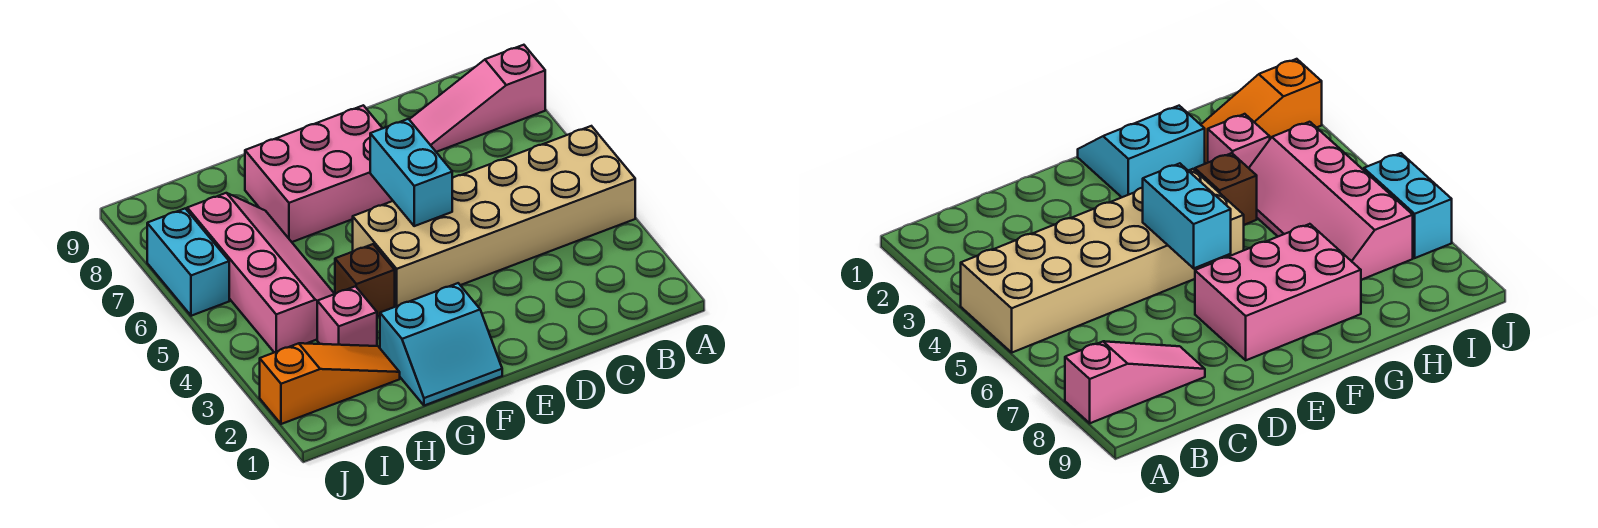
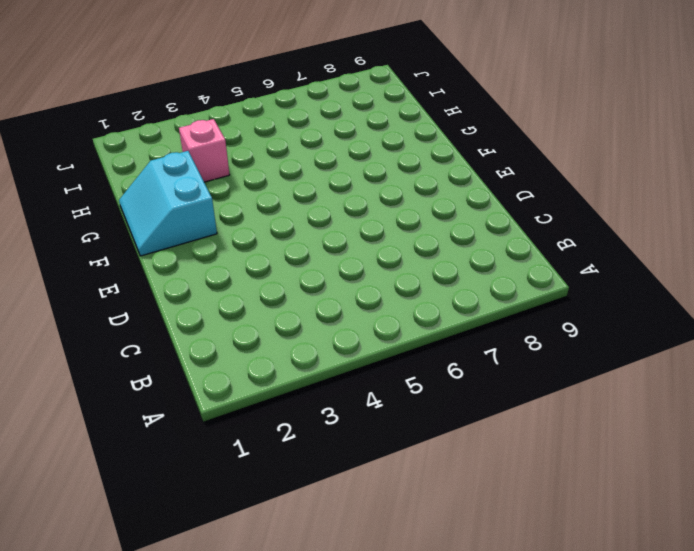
none -> tan 2x6 brick [353,126,635,307]
none -> pink 1x3 slope [409,45,545,152]

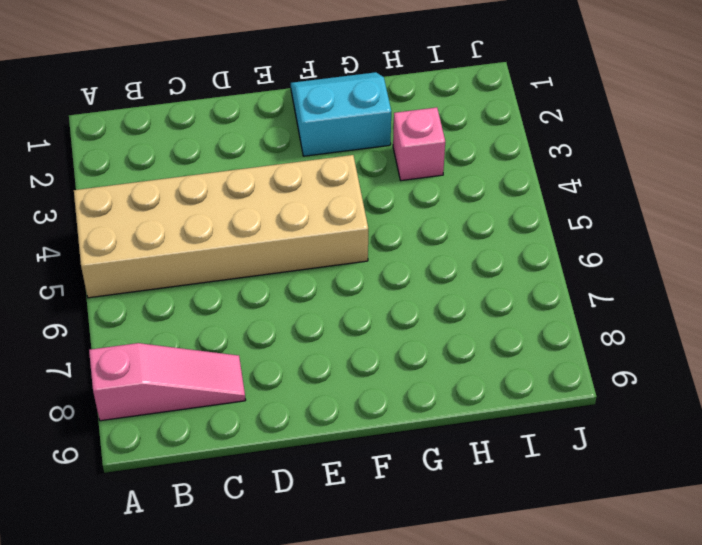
none -> pink 2x3 brick [245,105,393,242]
none -> brown 1x1 brick [335,244,395,317]

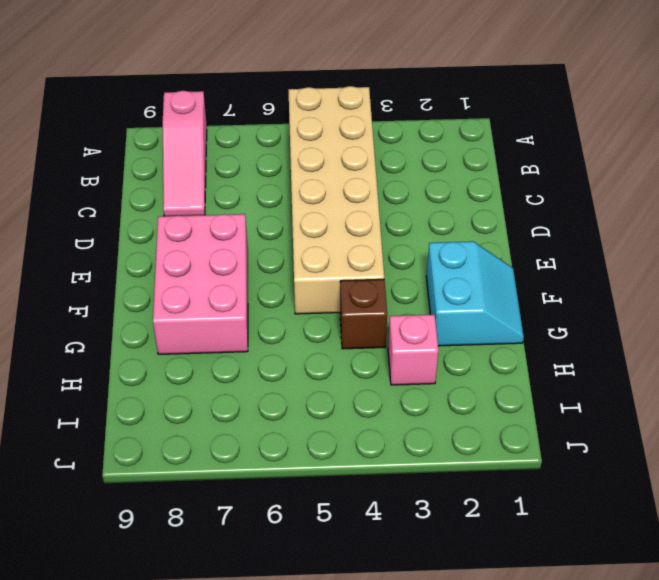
none -> orange 1x3 slope [260,343,400,424]
none -> pink 2x4 slope [187,193,334,353]

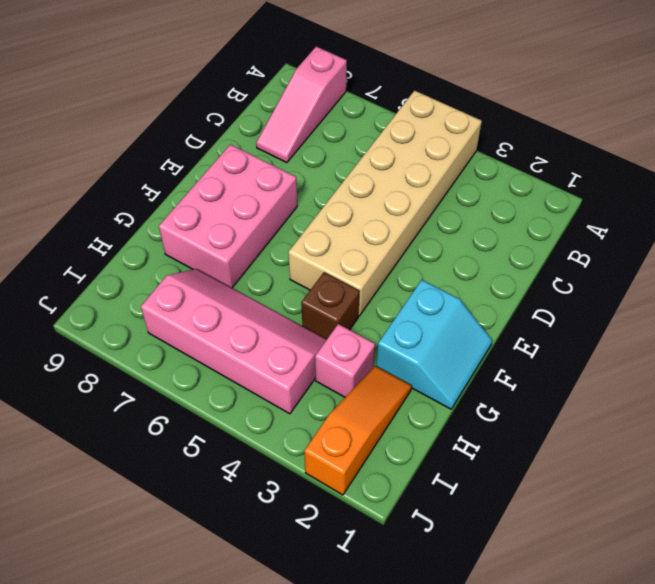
none -> cyan 1x2 brick [147,209,229,316]
none -> cyan 1x2 brick [370,119,452,226]

